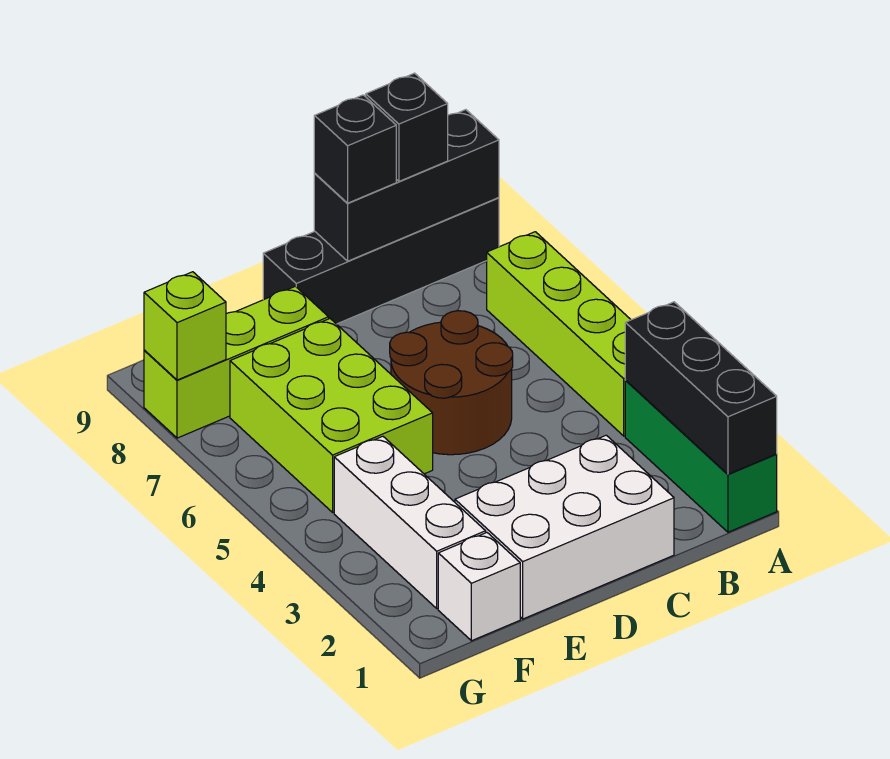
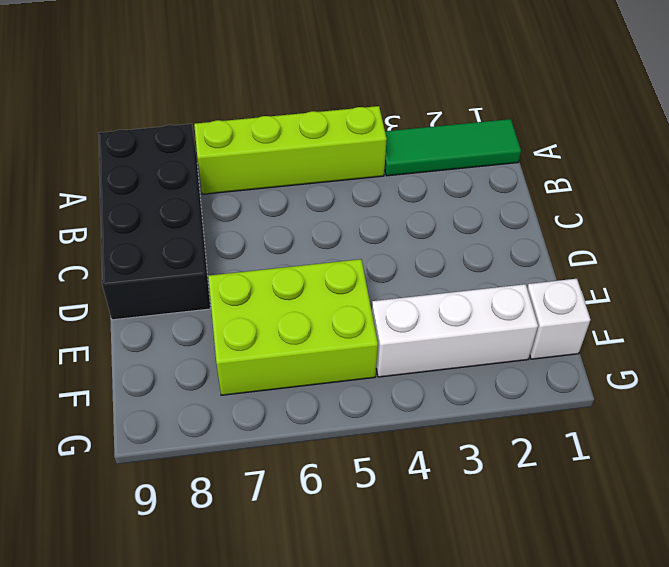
green 1x3 tile [385,119,521,176] -> green 1x3 brick [625,381,777,532]
black 2x4 brick [98,124,211,320] -> black 1x4 brick [263,198,499,324]
none -> white 2x3 brick [455,435,674,619]
none -> brown 2x2 round brick [390,311,513,455]
none -> lime 1x3 brick [144,286,329,438]

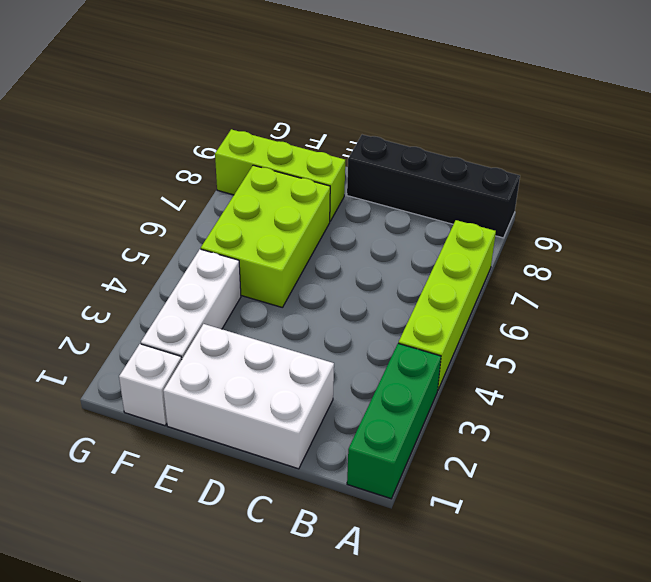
none -> brown 2x2 round brick [390,311,513,455]
none -> black 1x3 brick [625,302,777,474]
none -> black 1x3 brick [314,110,499,261]

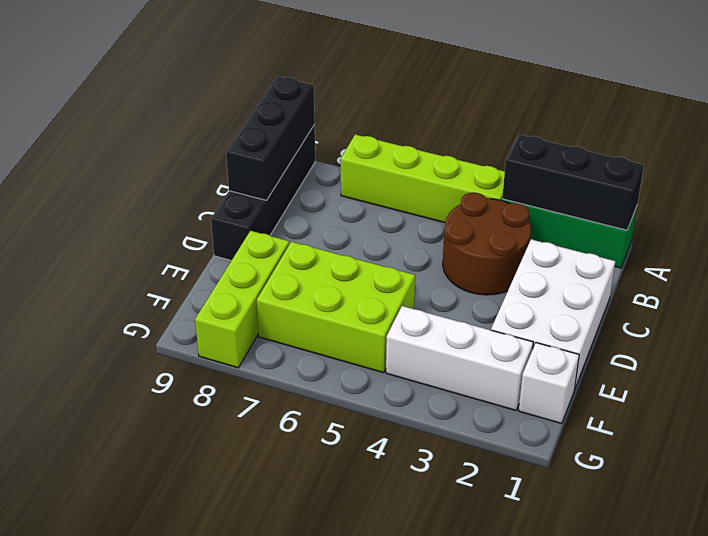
brown 2x2 round brick [443,192,531,295] -> brown 2x2 round brick moved to [390,311,513,455]
none -> lime 1x1 brick [144,272,226,380]
none -> black 1x1 brick [366,73,448,181]
none -> black 1x1 brick [314,95,396,203]

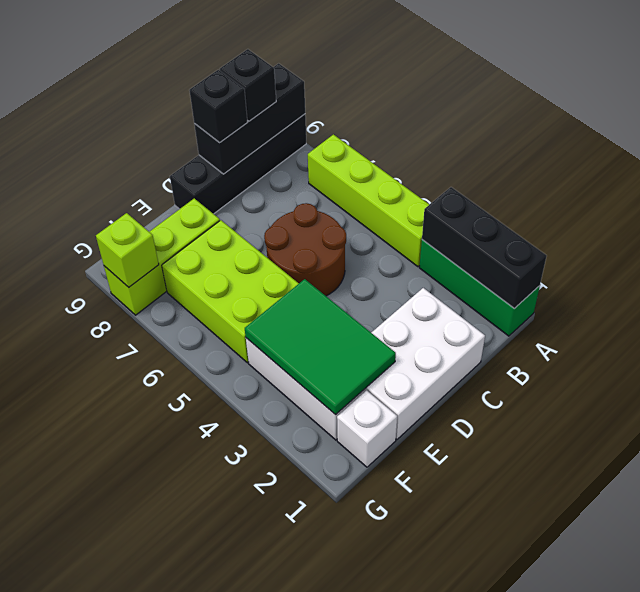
green 2x3 tile [245,279,396,415] -> none

